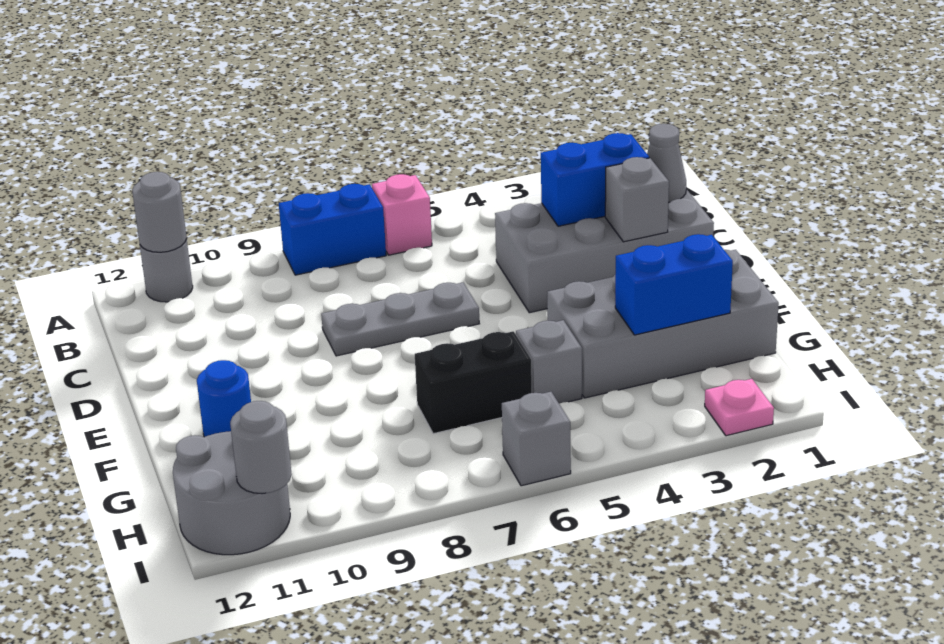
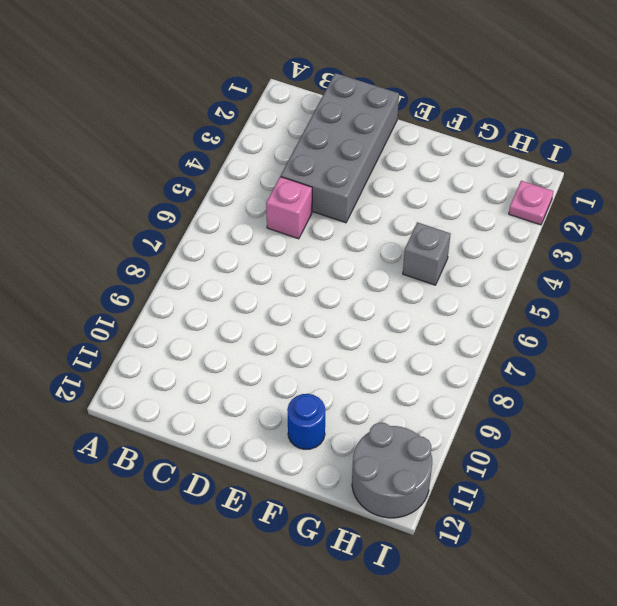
pink 1x1 brick [266,177,312,239] -> pink 1x1 brick moved to [372,174,432,255]
none -> blue 1x2 brick [279,184,386,275]
none -> grey 1x1 round brick [140,240,193,302]
none -> grey 1x3 plate [321,282,479,356]

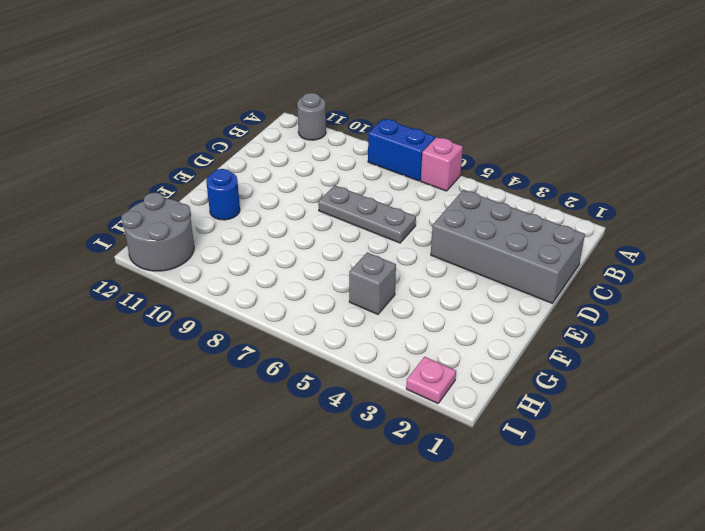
none -> grey 2x4 brick [547,250,779,398]
none -> black 1x2 brick [415,331,532,434]
none -> grey 1x1 brick [502,392,571,486]

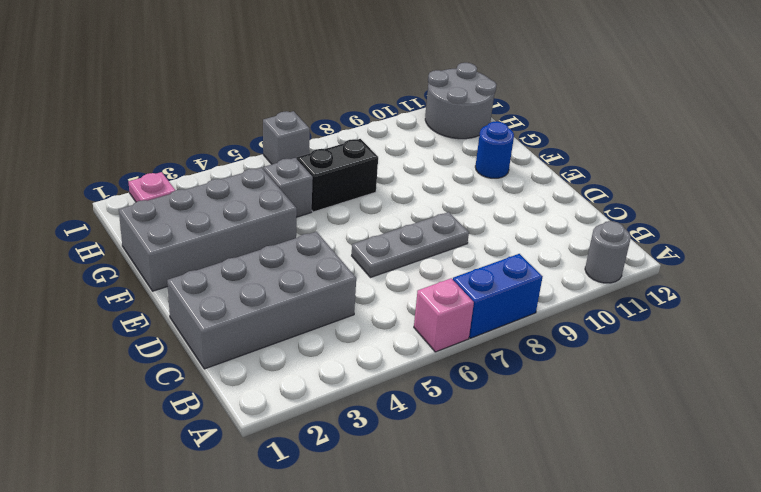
none -> grey 1x1 round brick [132,172,187,252]
none -> grey 1x1 cone [647,124,686,202]
none -> blue 1x2 brick [541,133,649,226]

